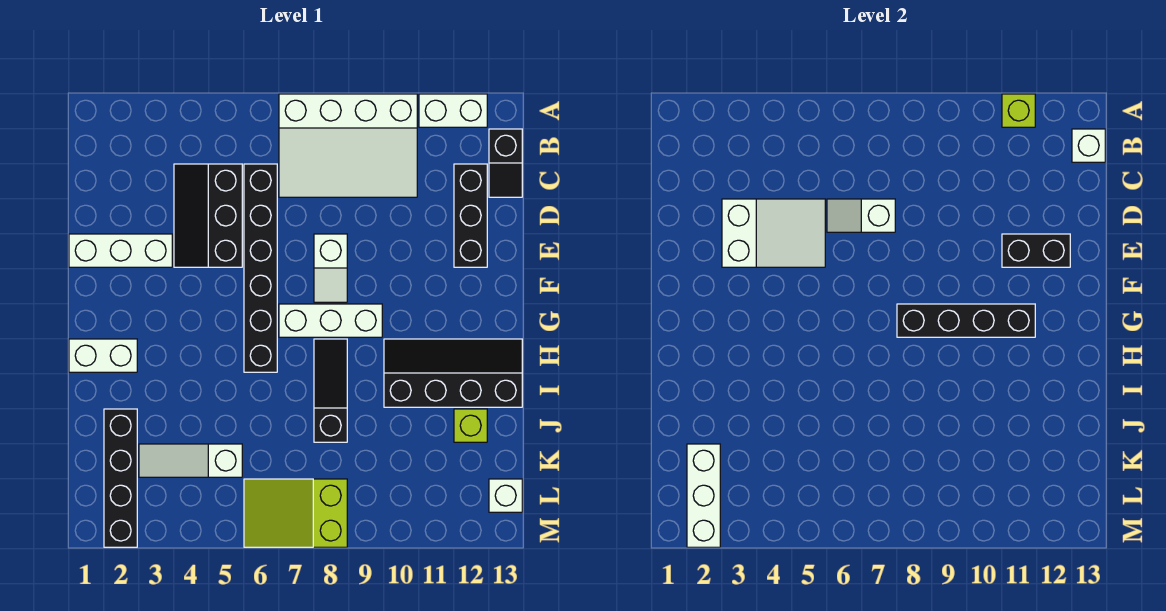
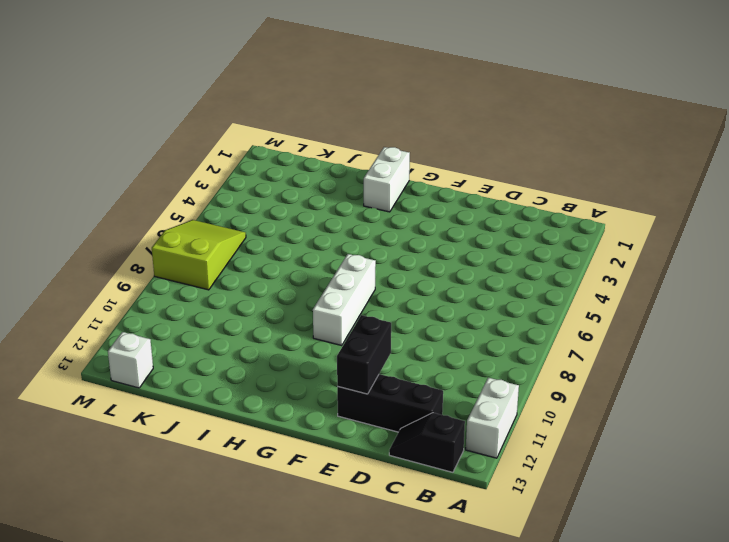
none -> white 3x4 slope [279,94,417,197]
none -> black 2x3 slope [174,164,242,267]
none -> black 1x6 brick [244,164,277,372]

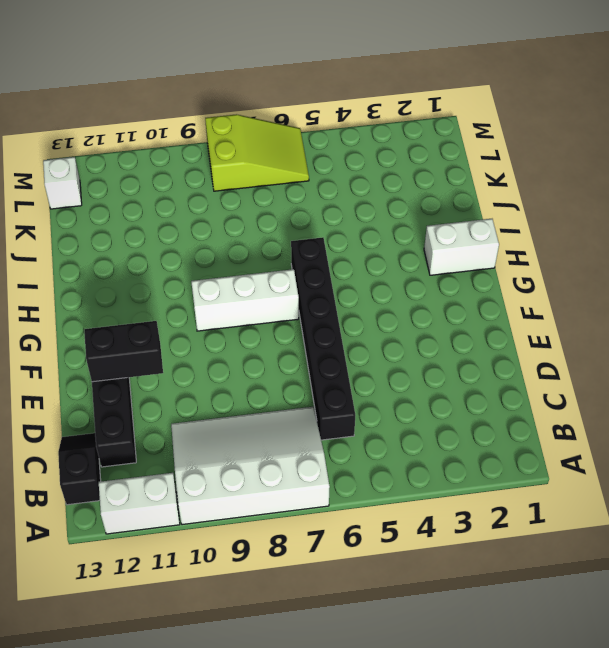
none -> black 2x3 slope [174,164,242,267]
none -> white 1x3 brick [69,234,172,267]
none -> white 1x2 slope [314,234,347,302]

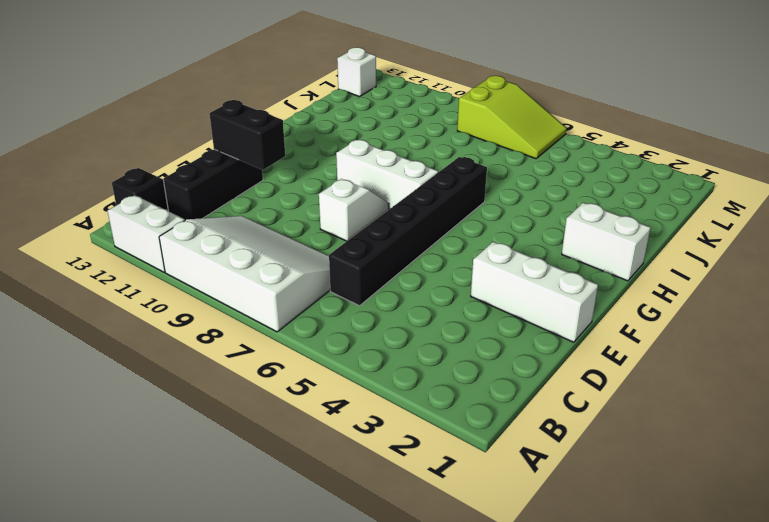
none -> black 2x3 slope [174,164,242,267]
none -> black 1x3 slope [314,339,347,442]
none -> black 2x4 slope [384,339,522,407]

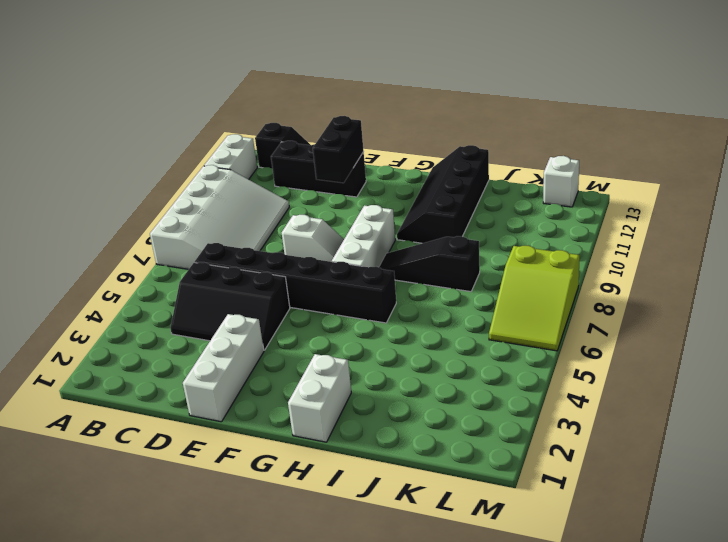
none -> black 1x4 brick [104,409,137,547]
none -> lime 1x1 brick [454,409,487,442]
none -> white 1x3 slope [139,444,242,477]

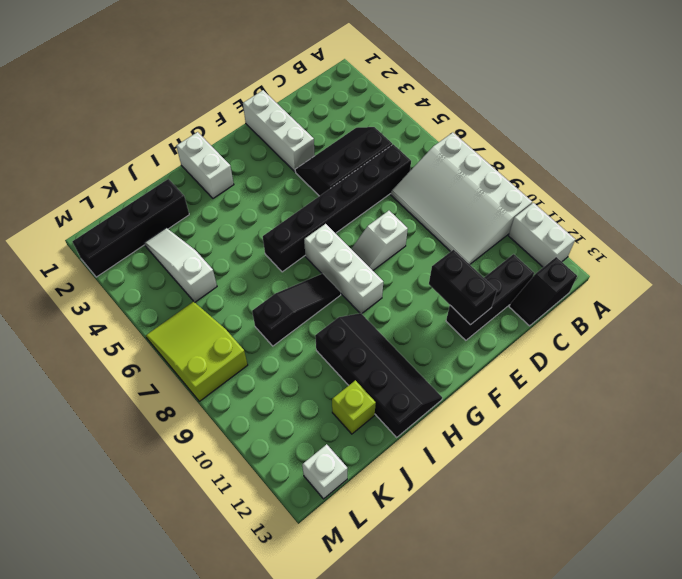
none -> lime 1x1 brick [1002,94,1035,127]
none -> white 1x1 brick [1072,129,1105,162]
none -> white 2x3 slope [722,199,825,267]

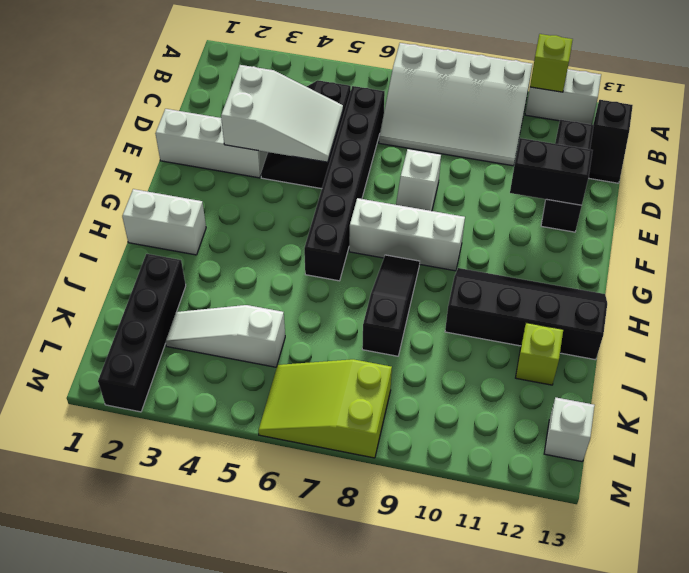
none -> white 1x1 brick [1072,129,1105,162]
none -> white 1x2 slope [827,199,895,232]
none -> black 1x4 brick [897,304,1035,337]

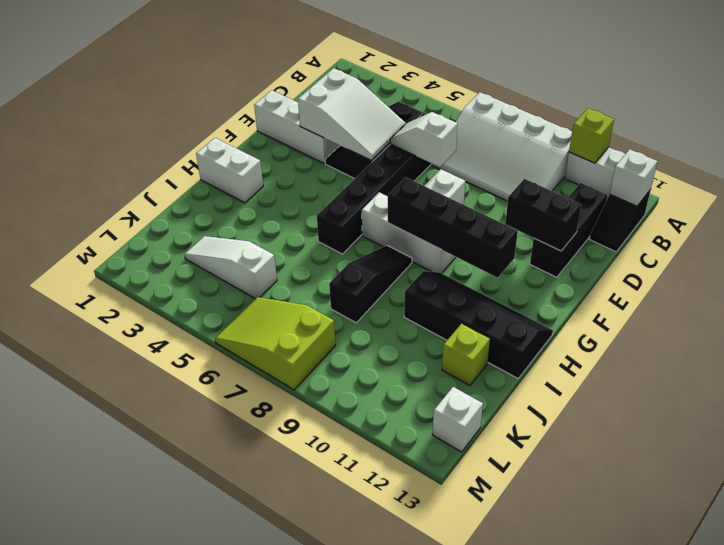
none -> black 1x4 brick [104,409,137,547]
none -> white 1x3 brick [687,444,720,547]

